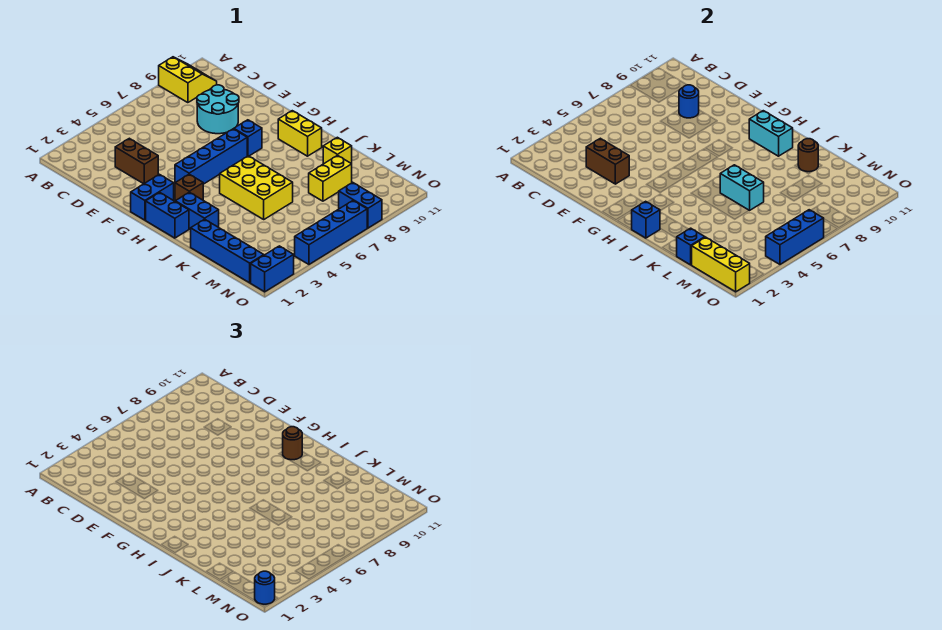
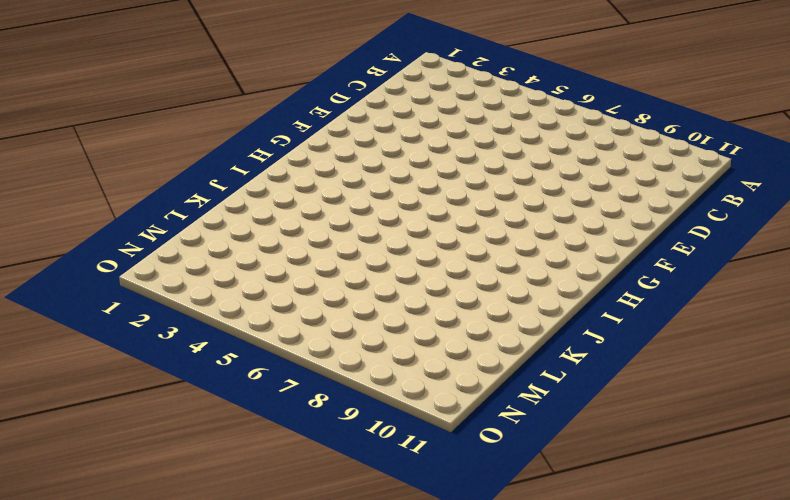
none -> yellow 2x2 slope [159,57,217,103]
none -> brown 1x2 brick [115,138,158,184]
none -> cyan 2x2 round brick [197,85,239,134]

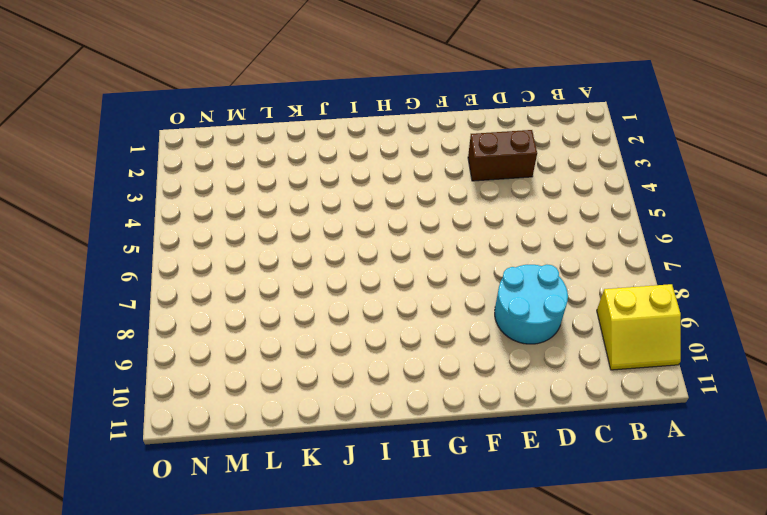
none -> blue 1x2 brick [131,174,174,220]
none -> blue 1x4 brick [175,129,247,184]
none -> blue 1x1 brick [234,120,262,156]

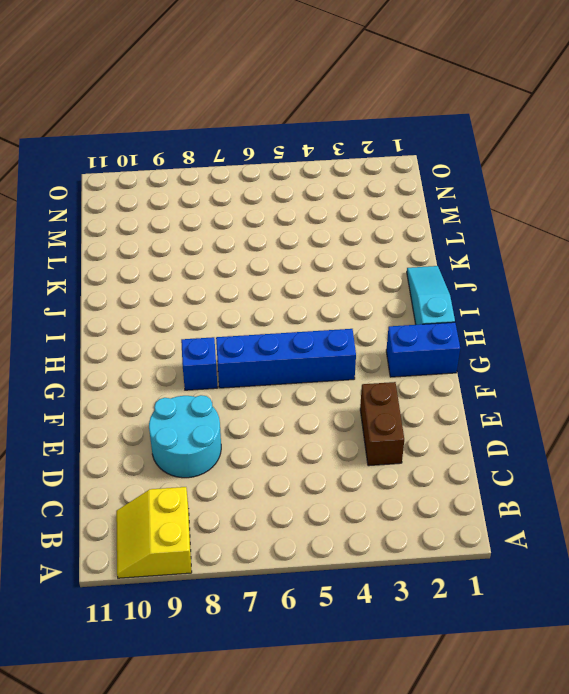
cyan 1x3 slope [407,266,455,325] -> blue 1x2 brick [146,192,189,238]
none -> brown 1x1 brick [175,174,203,201]
none -> yellow 1x2 brick [278,111,322,156]
none -> blue 1x2 brick [175,192,219,230]

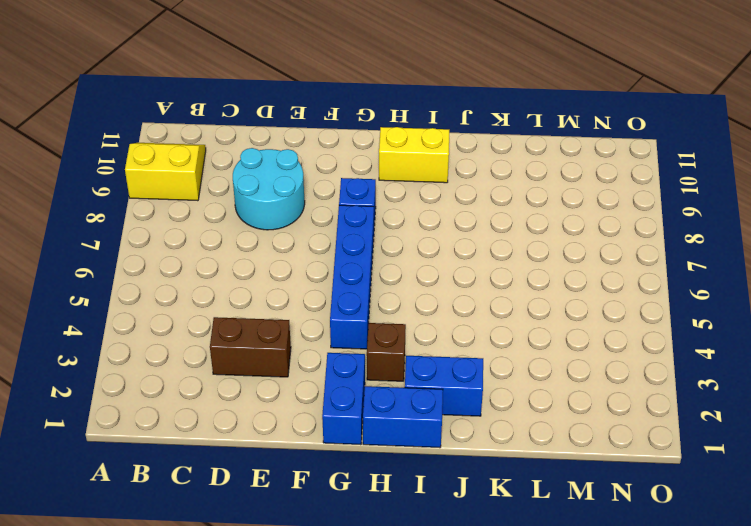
none -> yellow 2x3 brick [220,156,293,219]
none -> blue 1x4 brick [191,219,264,283]
none -> yellow 1x1 brick [323,137,352,164]

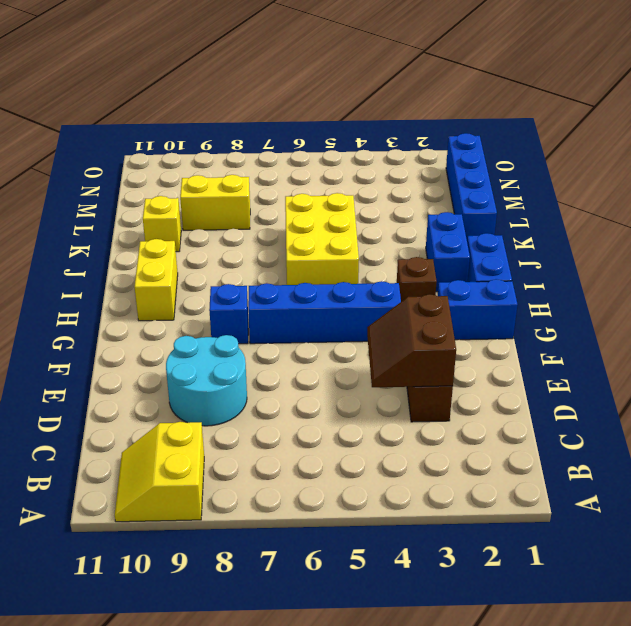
brown 2x2 slope [367,294,456,387] -> brown 1x2 brick [586,138,629,184]
none -> blue 1x2 brick [339,182,382,228]
none -> blue 1x2 brick [251,246,294,292]
none -> blue 1x4 brick [295,201,367,264]

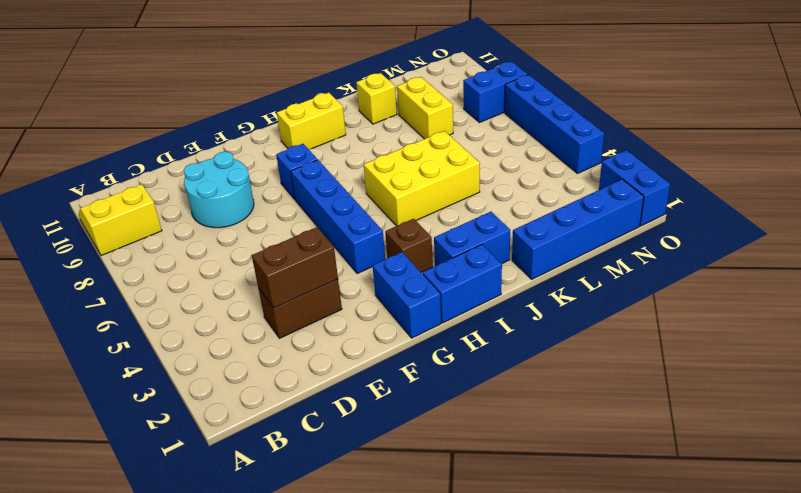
none -> blue 1x1 round brick [679,85,699,118]
none -> cyan 1x2 brick [749,111,793,156]
none -> blue 1x1 brick [632,201,660,238]

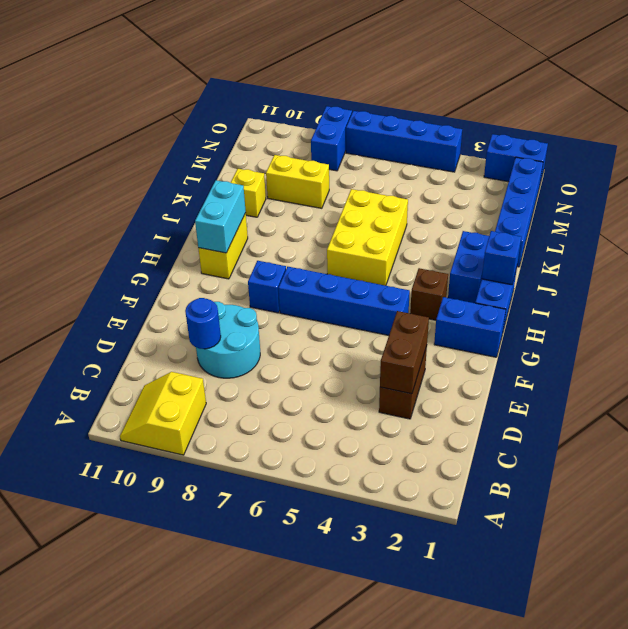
none -> cyan 1x2 brick [720,165,764,211]
none -> brown 1x1 round brick [798,139,818,172]
none -> blue 1x1 brick [677,228,705,265]

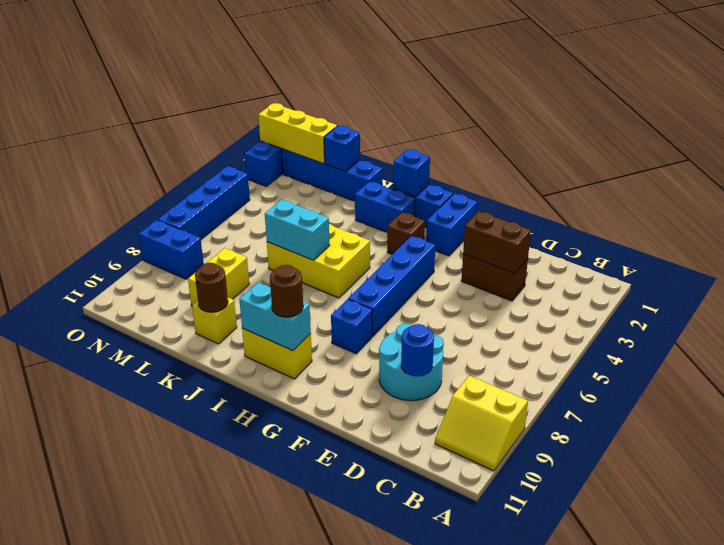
none -> blue 1x3 brick [766,210,824,264]
none -> blue 1x1 round brick [255,571,275,604]

